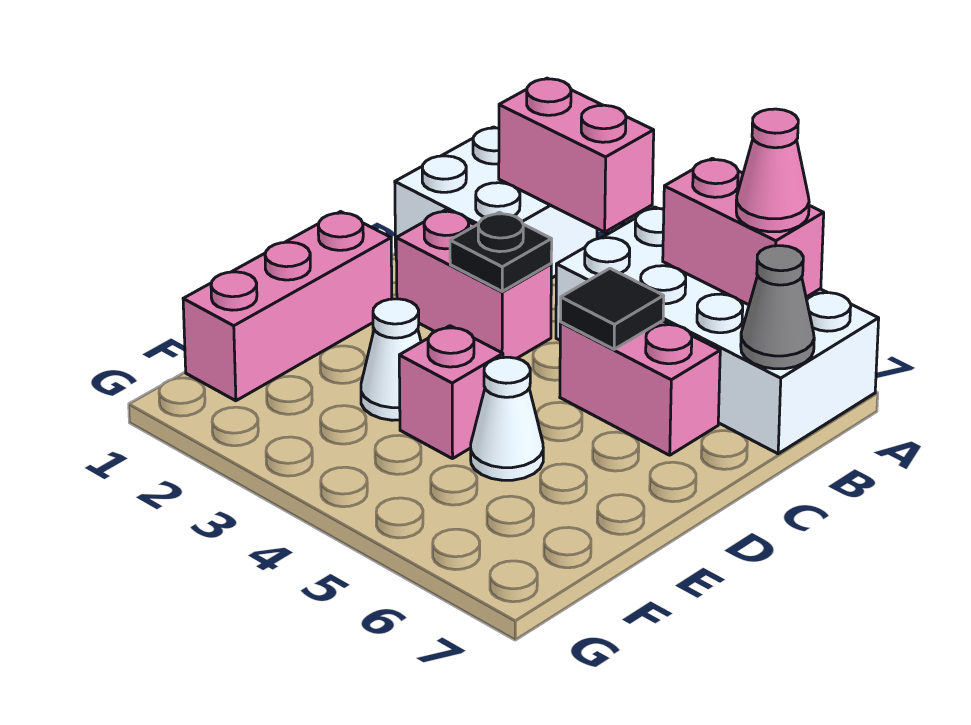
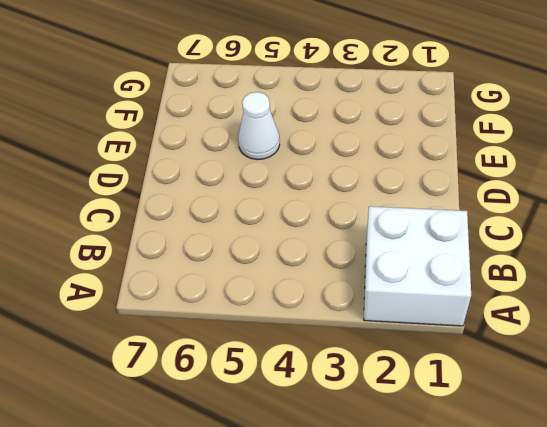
none -> white 2x4 brick [556,207,879,454]
none -> pink 1x2 brick [396,210,551,358]
none -> pink 1x2 brick [560,321,720,455]

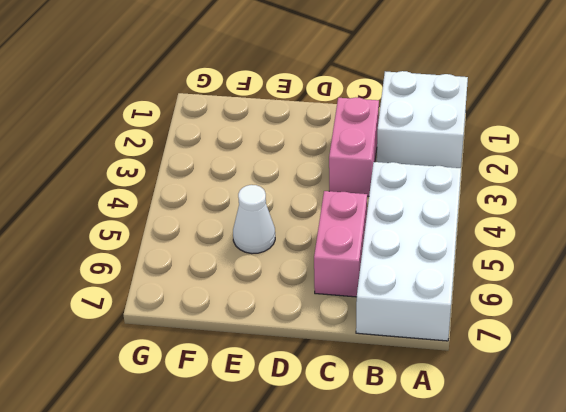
none -> pink 1x3 brick [183,212,392,401]
none -> white 1x1 cone [361,299,421,420]
none -> pink 1x1 brick [399,326,503,459]

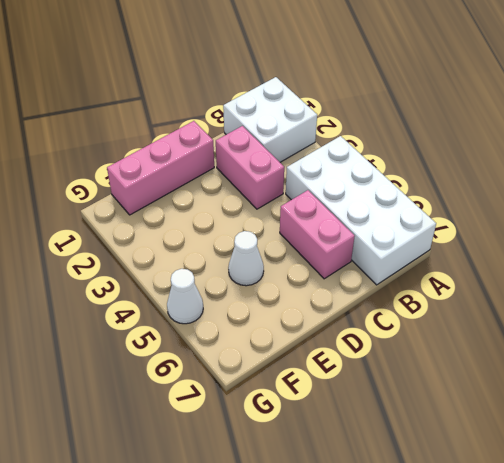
white 1x1 cone [167,269,203,324] -> white 1x1 cone moved to [361,299,421,420]
none -> pink 1x1 brick [399,326,503,459]
none -> pink 1x2 brick [499,78,654,232]
none -> pink 1x2 brick [663,158,824,305]

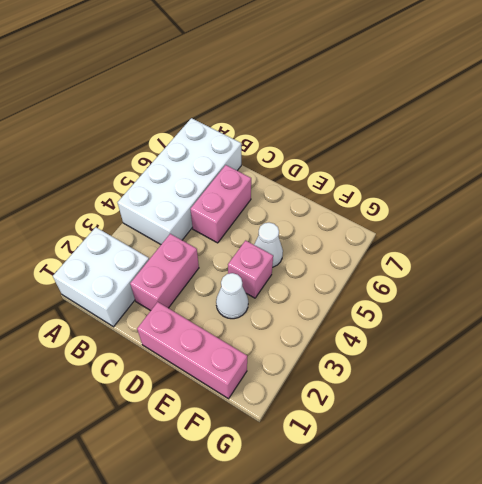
none -> pink 1x2 brick [499,78,654,232]
none -> pink 1x2 brick [663,158,824,305]
none -> grey 1x1 cone [741,246,814,369]

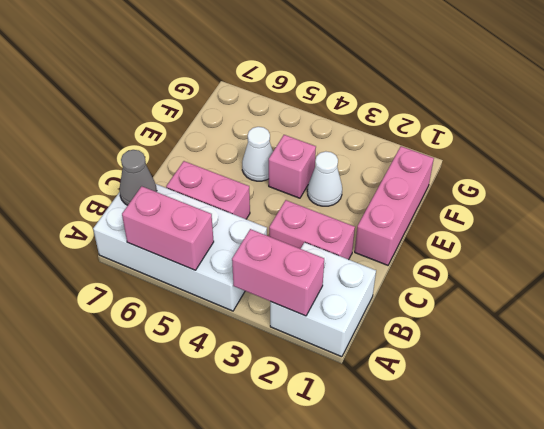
none -> black 1x1 plate [450,212,552,291]
none -> black 1x1 tile [560,268,664,349]
none -> pink 1x1 cone [736,109,809,232]

